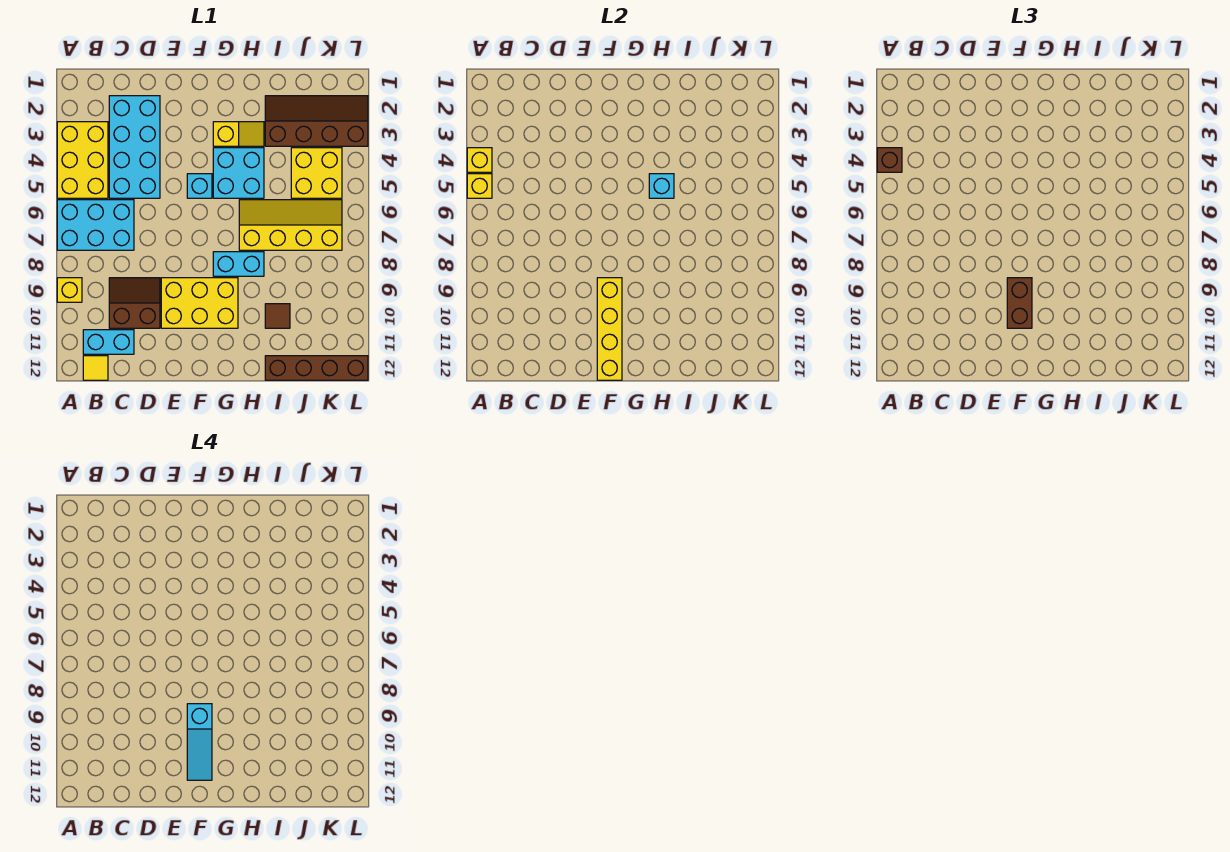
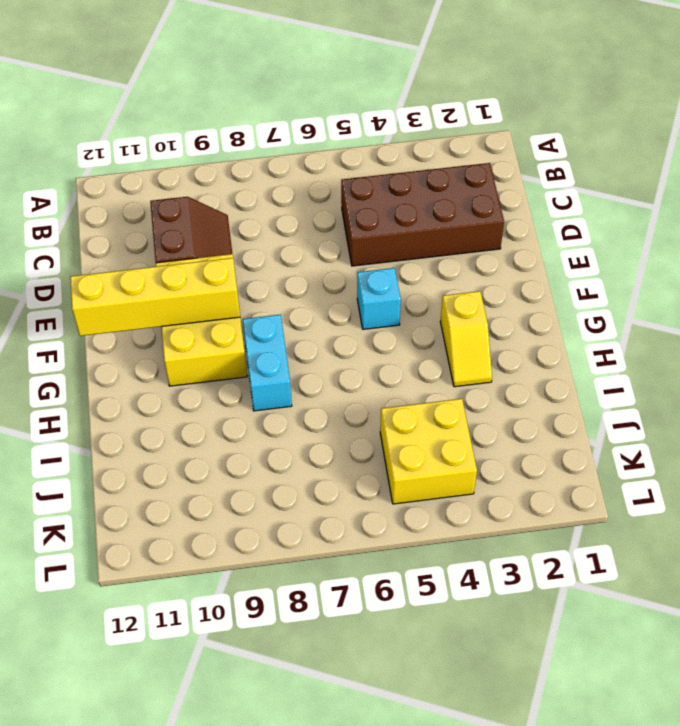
brown 2x4 brick [341,163,504,266] -> cyan 2x4 brick [109,96,160,198]
none -> yellow 2x3 brick [57,122,108,198]
none -> cyan 2x3 brick [57,200,134,250]
none -> yellow 1x1 brick [57,278,82,302]

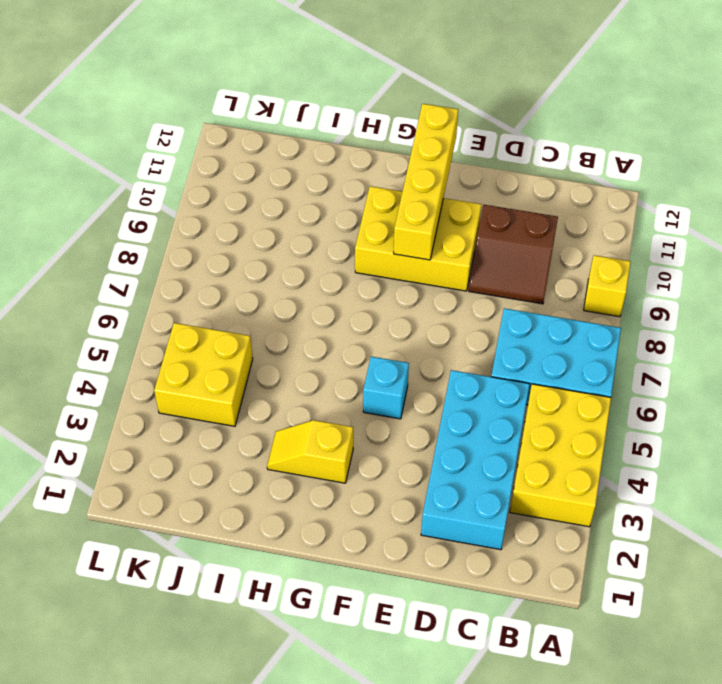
none -> cyan 1x2 brick [83,330,134,354]
none -> yellow 1x1 tile [83,356,108,380]
none -> cyan 2x2 brick [213,148,264,198]

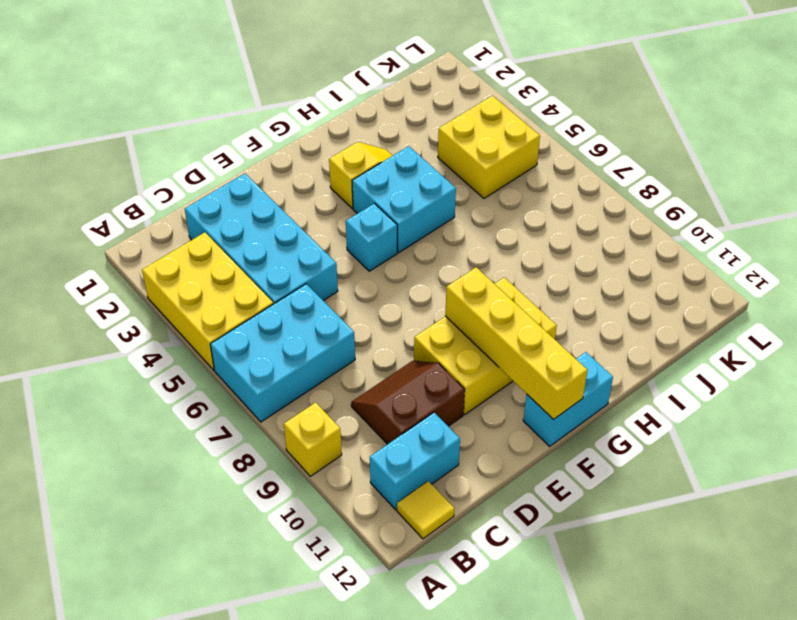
cyan 1x2 brick [523,352,613,446] -> cyan 1x2 brick moved to [213,252,264,276]
none -> yellow 2x4 slope [239,200,342,250]
none -> brown 2x4 slope [265,96,368,146]
none -> brown 1x1 tile [265,304,290,328]

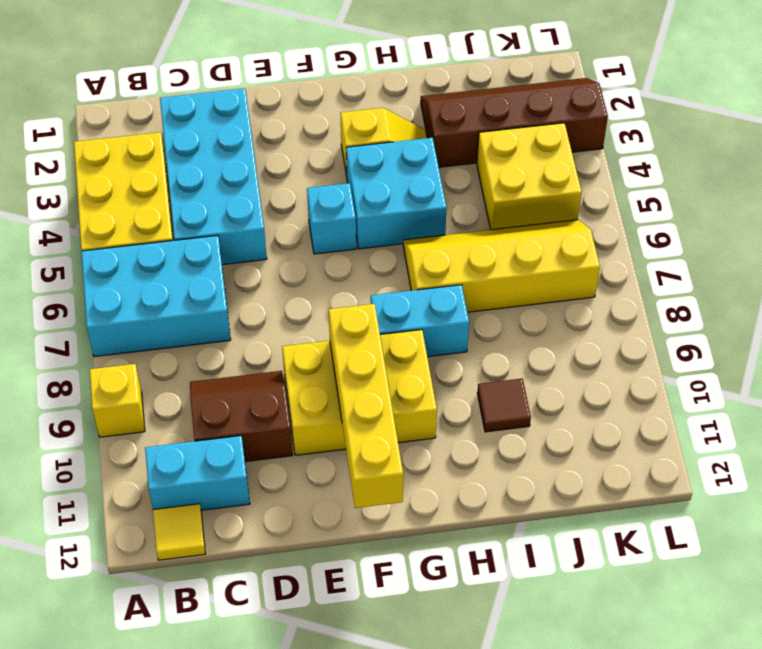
none -> brown 1x4 brick [265,356,368,380]
none -> yellow 1x1 brick [467,148,492,172]
none -> yellow 1x1 brick [467,174,492,198]

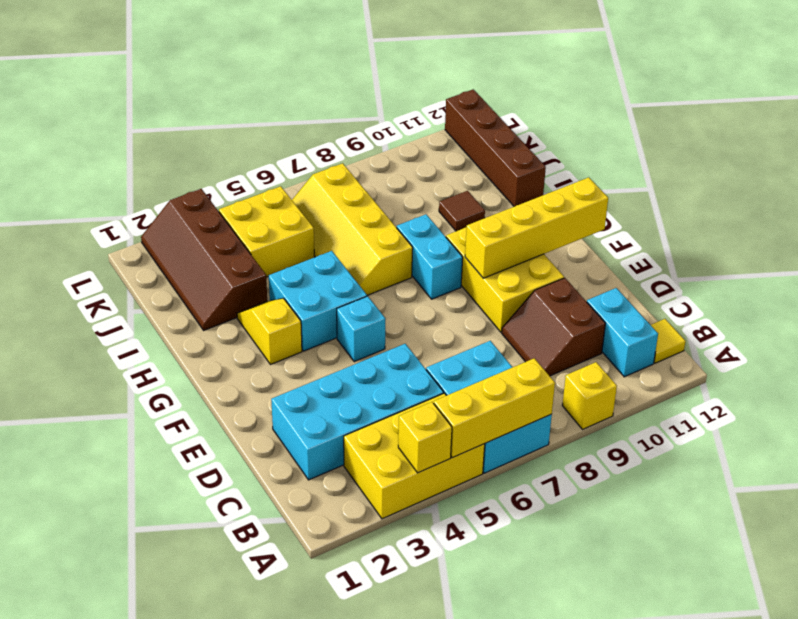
yellow 1x3 brick [434,358,555,458] -> yellow 1x1 brick [467,174,492,198]
none -> cyan 1x1 brick [649,174,674,198]
none -> brown 1x1 brick [877,148,902,172]
none -> brown 1x2 brick [1007,278,1032,328]

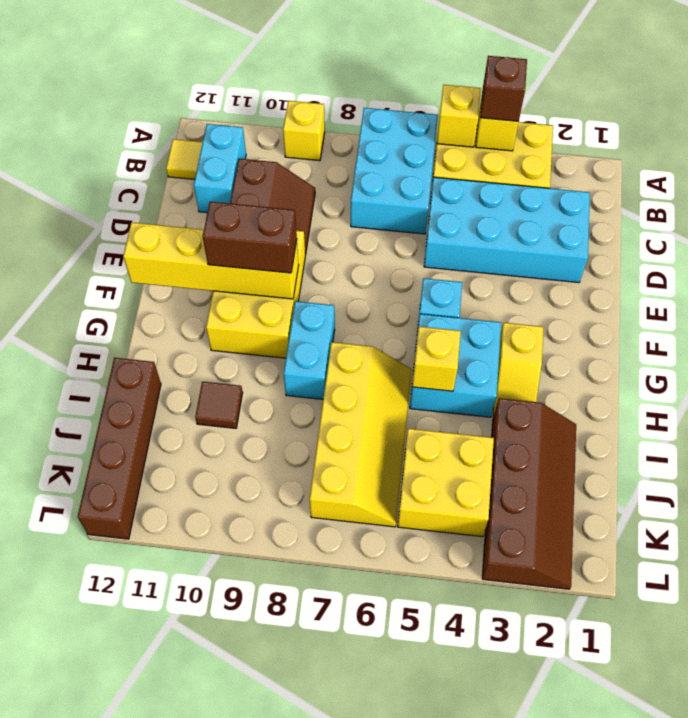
yellow 1x1 brick [412,327,461,391] -> cyan 1x1 brick [649,174,674,198]
none -> cyan 1x3 slope [187,704,212,780]

